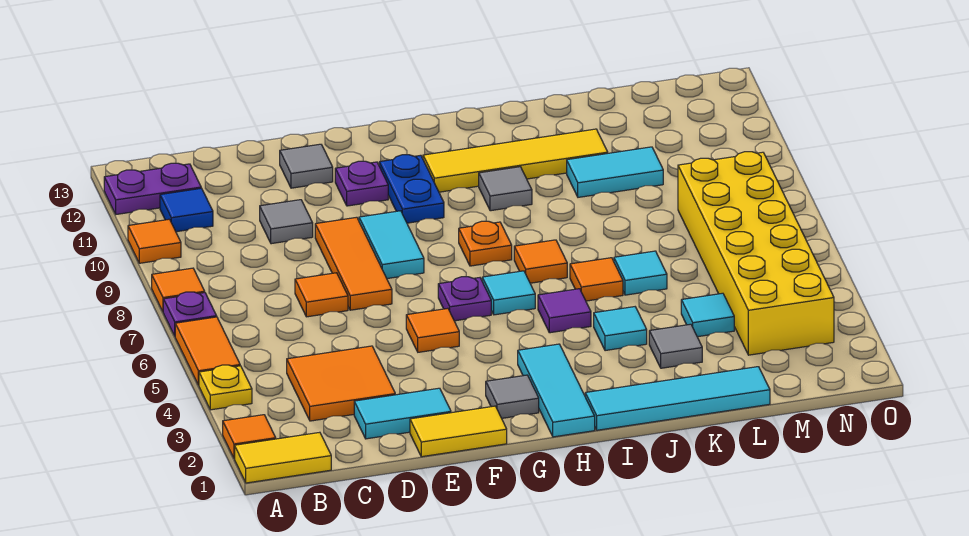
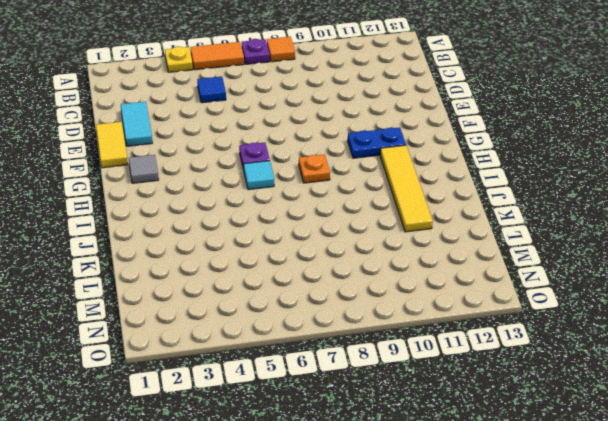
blue 1x1 tile [197,76,226,103] -> blue 1x1 tile moved to [160,188,213,232]
none -> yellow 1x2 tile [235,432,331,483]
none -> orange 1x1 tile [223,415,276,459]
none -> orange 1x1 tile [128,219,181,263]
none -> purple 1x2 plate [104,163,201,214]

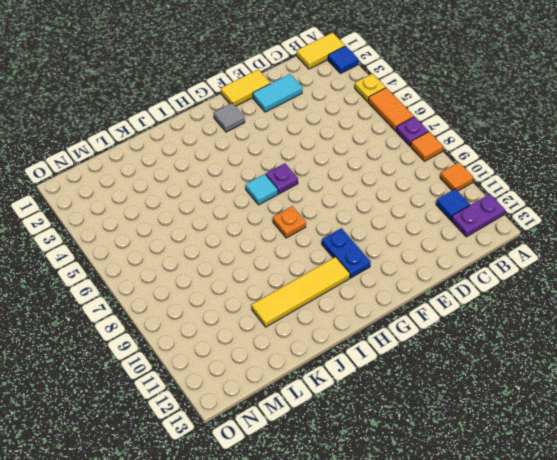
blue 1x1 tile [328,46,358,73] -> orange 1x1 tile [223,415,276,459]
none -> orange 2x2 tile [287,346,395,421]
none -> orange 1x1 tile [295,273,348,317]
none -> grey 1x1 tile [260,200,313,244]
none -> orange 1x3 tile [315,217,392,310]

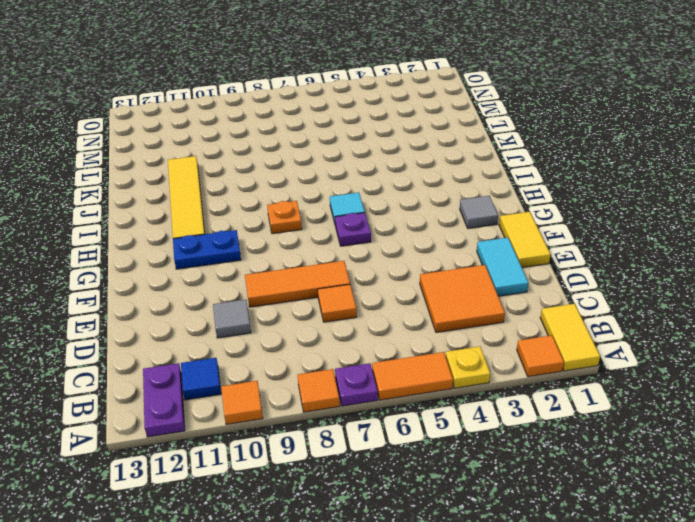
none -> grey 1x1 tile [280,144,333,188]
none -> orange 1x1 tile [406,308,459,352]
none -> cyan 1x2 tile [359,211,424,279]
none -> purple 1x1 plate [335,161,388,206]

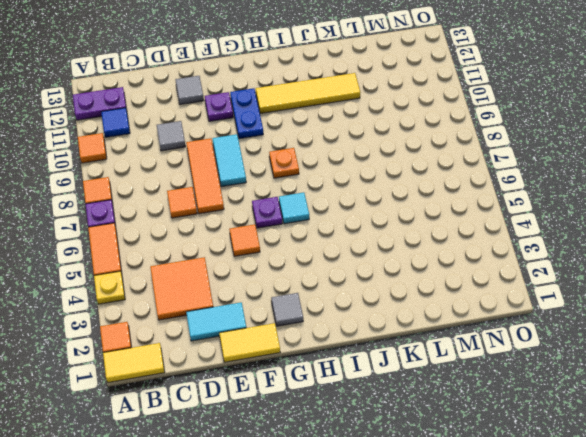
none -> cyan 1x3 tile [518,344,595,437]
none -> cyan 1x4 tile [585,367,770,430]
none -> purple 1x1 tile [538,289,591,333]
none -> orange 1x1 tile [514,240,567,283]

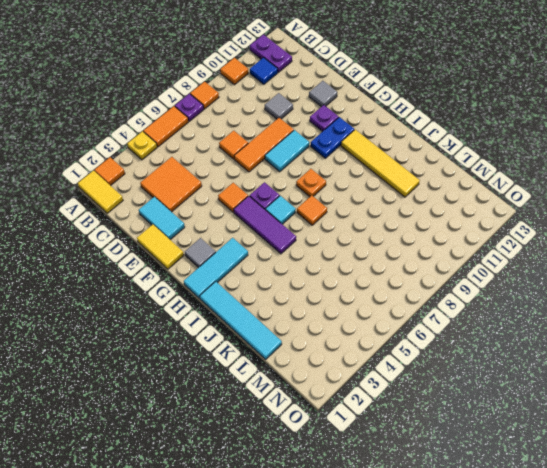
purple 1x3 tile [234,196,296,254] -> purple 1x1 tile [538,289,591,333]
none -> grey 1x1 tile [479,167,532,211]
none -> cyan 1x1 tile [594,307,647,351]
none -> orange 1x1 tile [570,258,623,301]
none -> grey 1x1 tile [649,324,702,368]

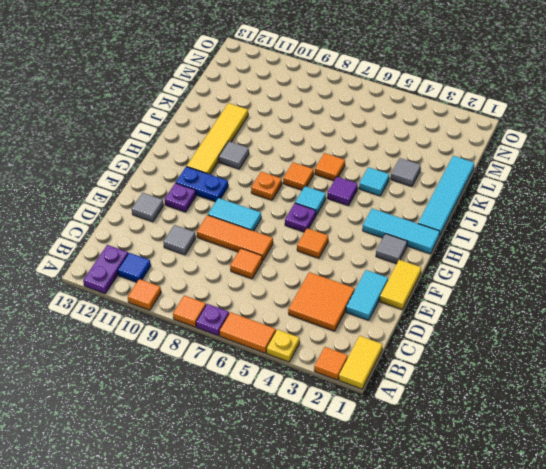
none -> cyan 1x1 tile [614,251,667,295]
none -> cyan 1x2 tile [567,147,663,197]
none -> cyan 1x1 tile [681,293,734,337]
none -> yellow 2x6 brick [678,152,834,355]

